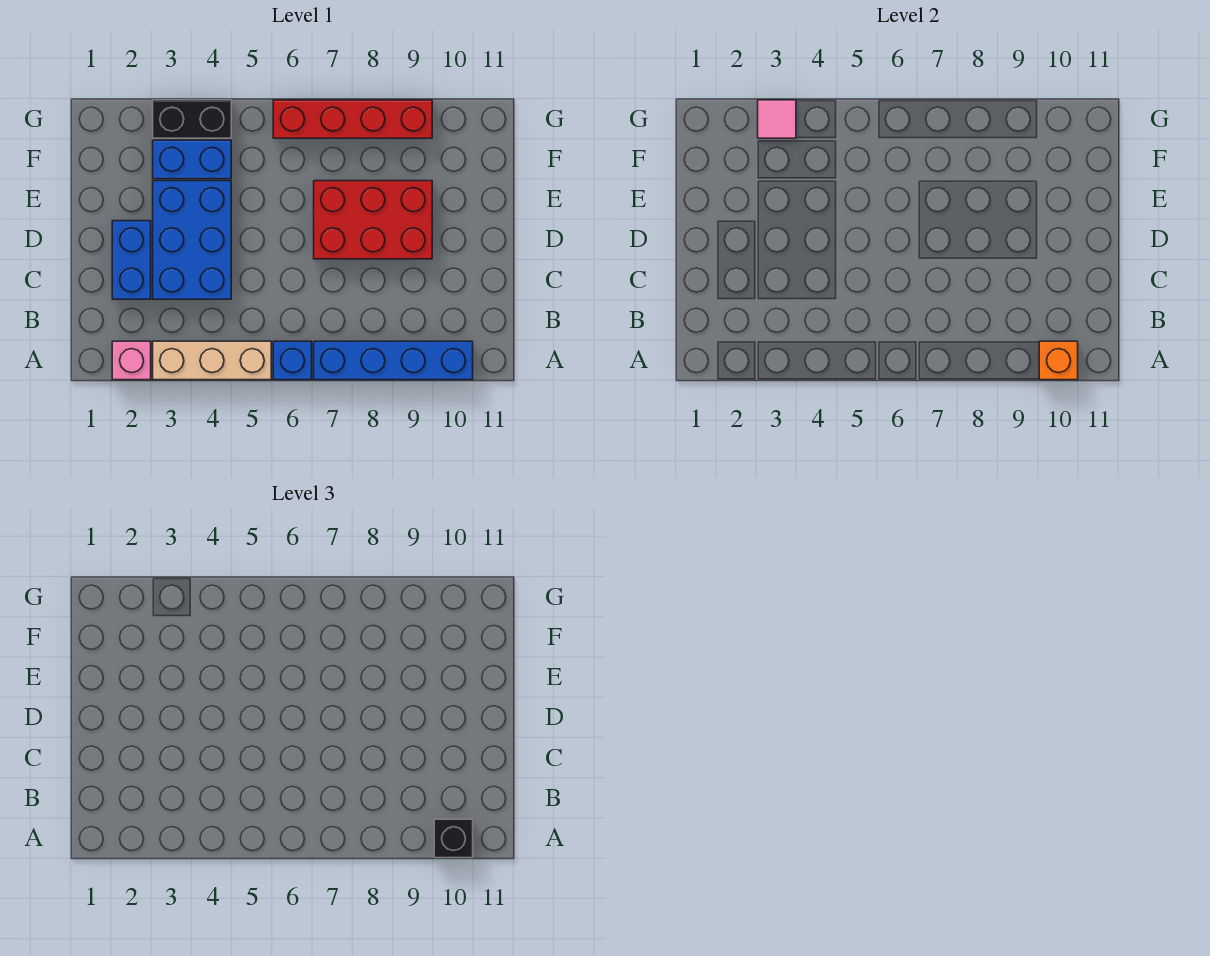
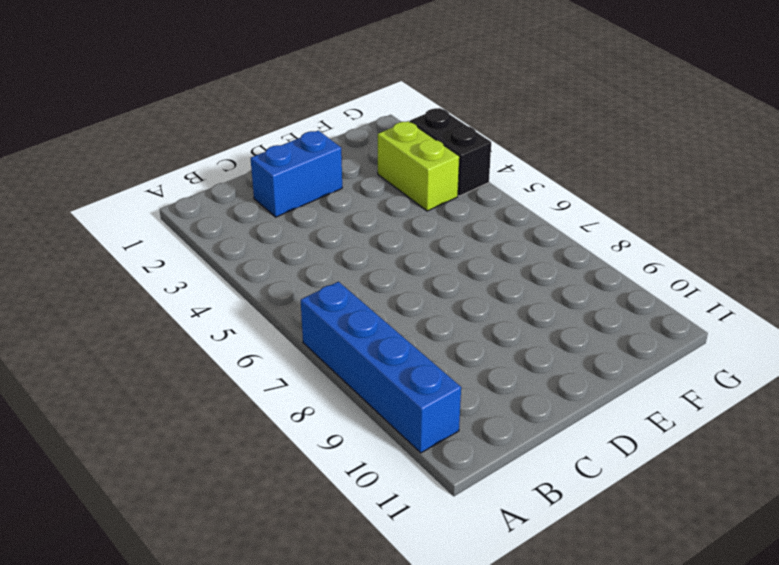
lime 1x2 brick [378,121,460,211] -> blue 1x2 brick [153,140,231,179]
none -> pink 1x1 brick [112,341,151,380]
none -> tan 1x3 brick [153,341,271,380]
none -> blue 1x1 brick [273,341,312,380]

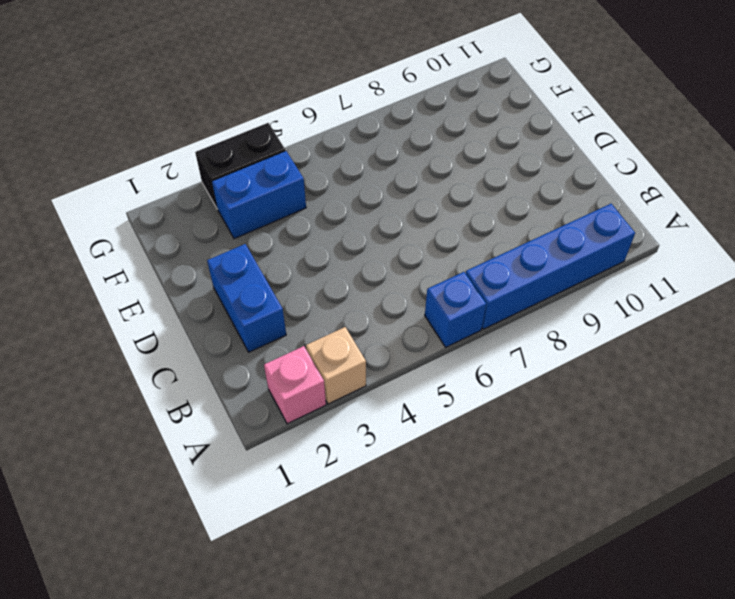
tan 1x1 brick [306,327,366,404] -> tan 1x3 brick [153,341,271,380]
none -> blue 2x3 brick [153,181,231,299]
none -> red 2x3 brick [314,181,432,259]
none -> red 1x4 brick [273,100,432,138]

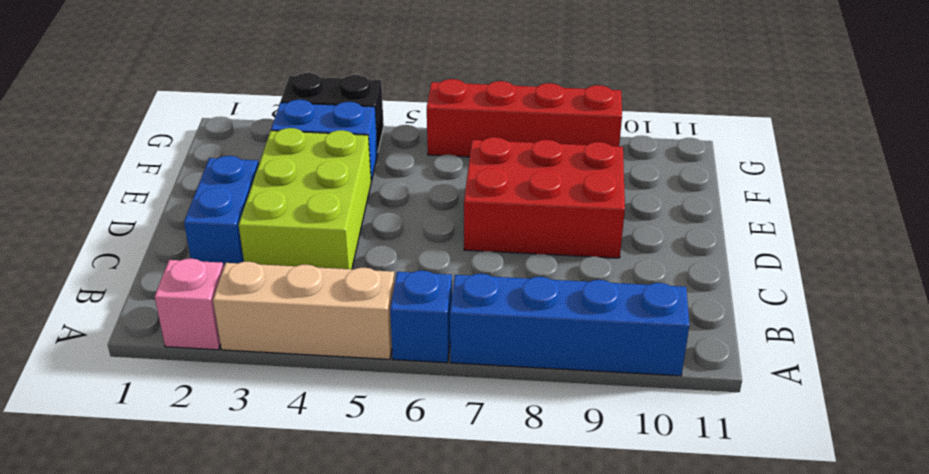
lime 2x3 brick [239,128,371,269] -> blue 2x3 brick [153,181,231,299]
none -> orange 1x1 brick [1039,341,1078,380]
none -> pink 1x1 tile [758,100,796,138]
none -> black 1x1 brick [434,819,473,858]

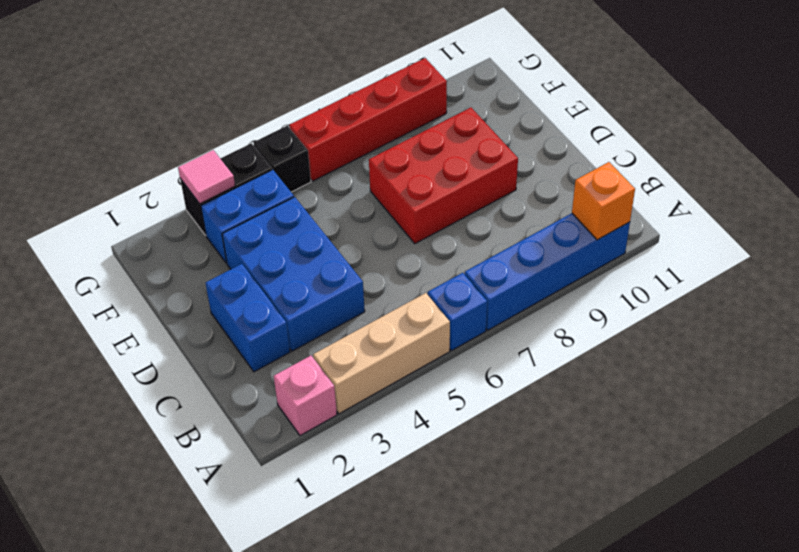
black 1x1 brick [253,126,311,192] -> black 1x1 brick moved to [434,819,473,858]

